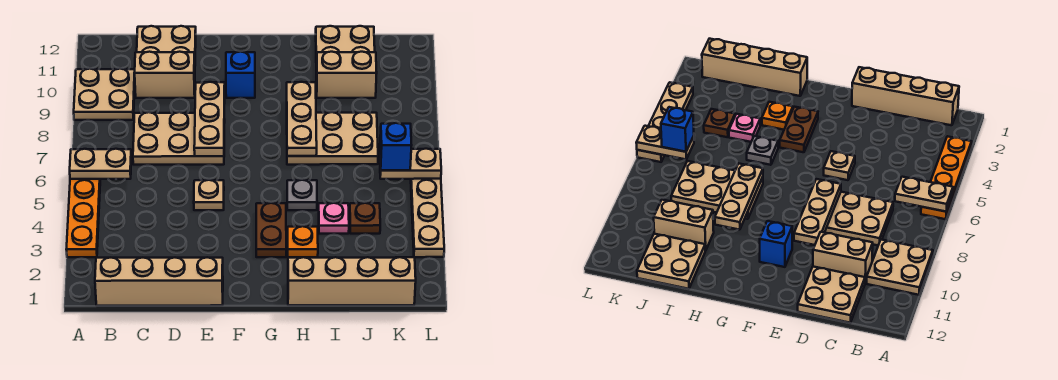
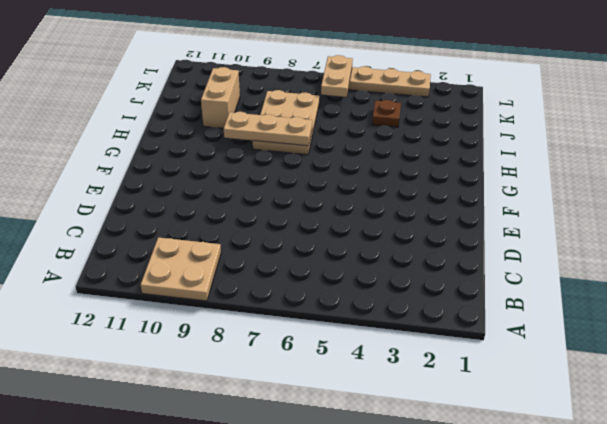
none -> orange 1x4 plate [66,179,100,257]
none -> tan 1x4 brick [95,257,223,306]
none -> tan 2x3 plate [133,112,225,165]

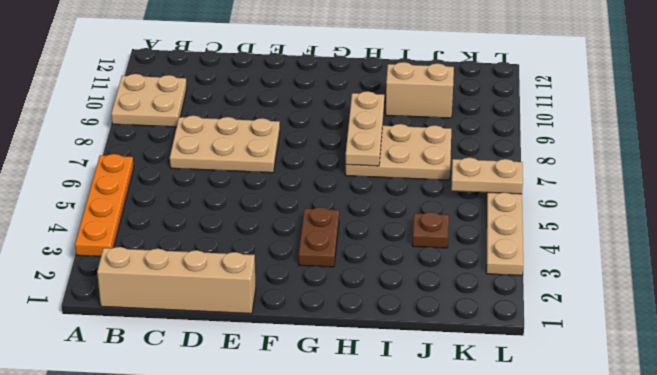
none -> tan 1x2 brick [135,52,195,98]
none -> tan 2x2 plate [137,26,196,57]
none -> tan 1x1 plate [194,180,224,210]

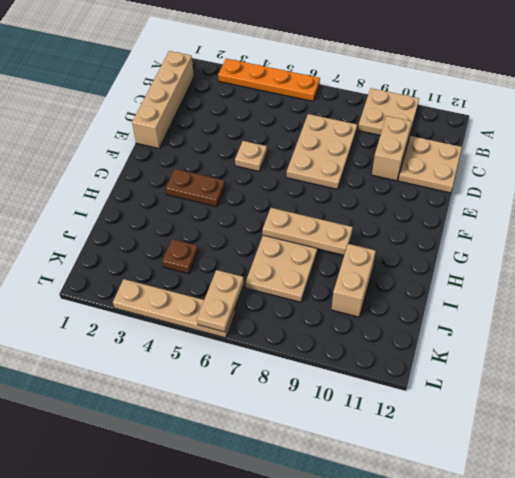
none -> blue 1x1 brick [226,52,255,98]
none -> tan 1x4 brick [288,257,416,305]
none -> orange 1x1 plate [288,226,318,257]

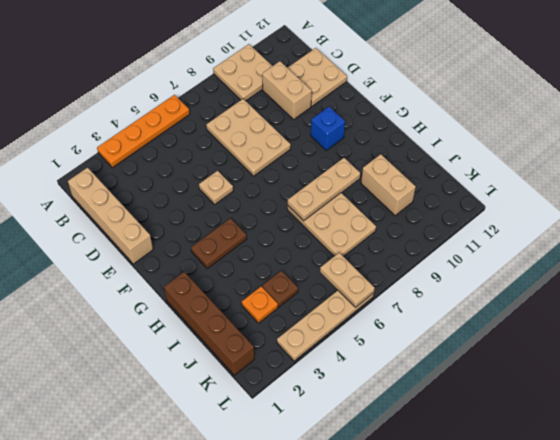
brown 1x4 brick [164,272,254,375] -> tan 1x4 brick [288,257,416,305]
orange 1x1 plate [242,286,278,323] -> orange 1x1 plate moved to [288,226,318,257]
none -> grey 1x1 plate [287,180,317,210]
none -> pink 1x1 plate [319,203,349,234]
none -> tan 2x2 plate [316,26,375,71]

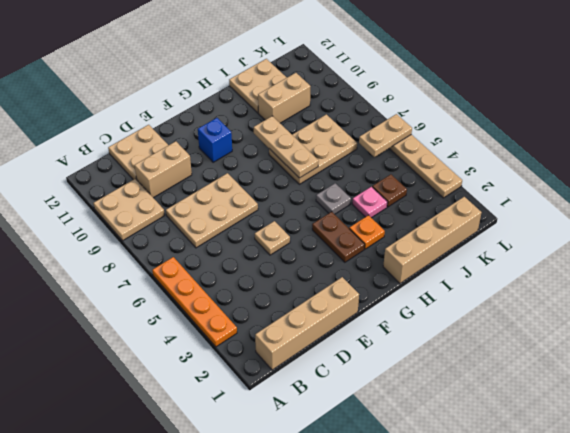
none -> tan 1x2 plate [70,149,131,179]
none -> tan 1x3 plate [194,82,225,156]
none -> blue 1x1 brick [380,123,411,170]

